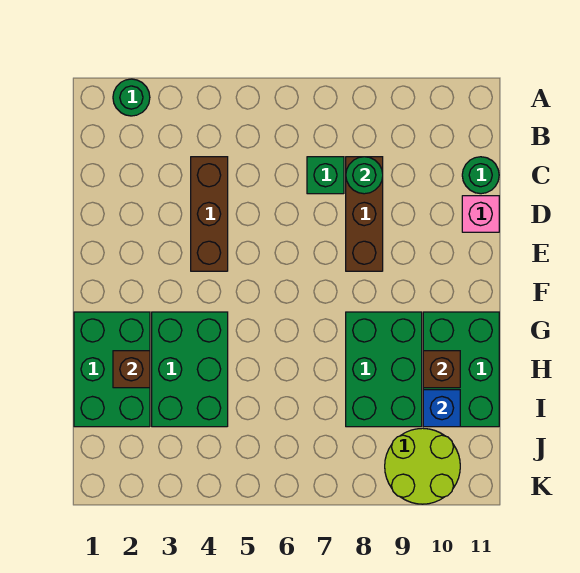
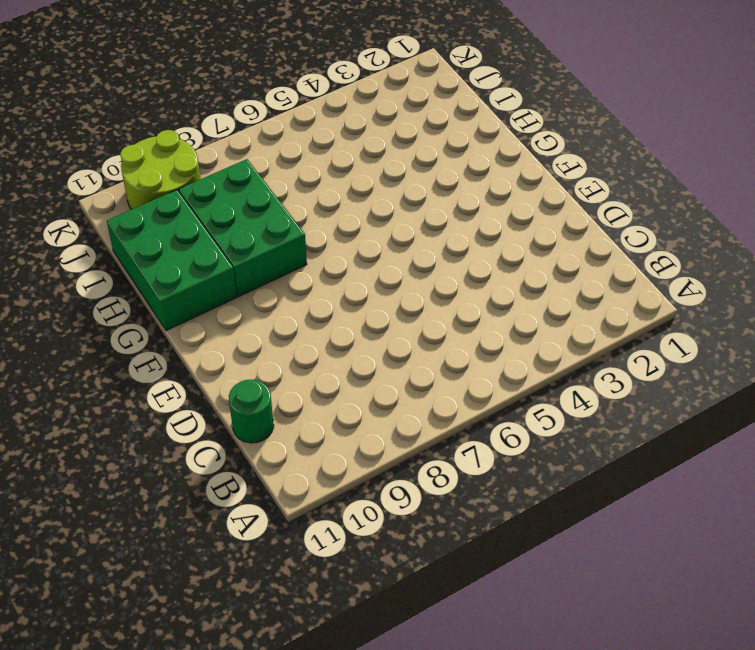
none -> green 1x1 round brick [113,79,150,116]
none -> brown 1x3 brick [191,157,228,271]
none -> green 1x1 brick [307,157,344,194]

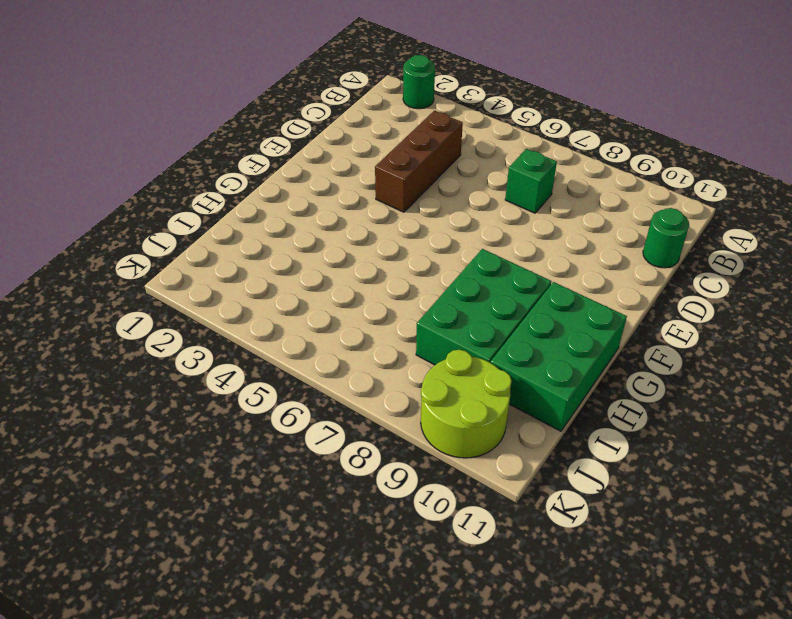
none -> brown 1x3 brick [346,157,383,271]
none -> pink 1x1 brick [462,196,499,232]
none -> green 2x3 brick [74,312,150,427]

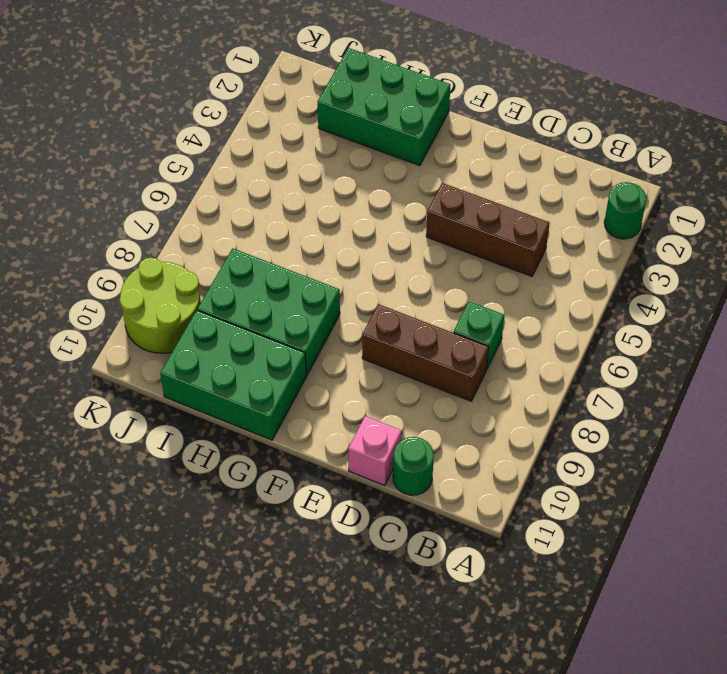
none -> green 2x3 brick [152,312,228,427]
none -> green 1x1 round brick [346,157,383,194]
none -> brown 1x1 brick [113,351,150,388]

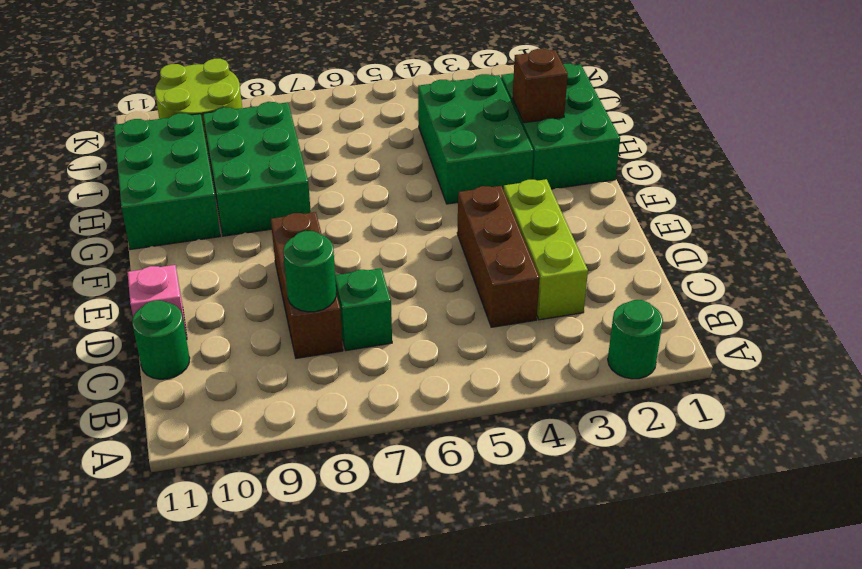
lime 1x3 brick [504,179,588,320] -> none
none -> brown 1x1 brick [423,351,460,388]
none -> blue 1x1 brick [423,390,460,427]

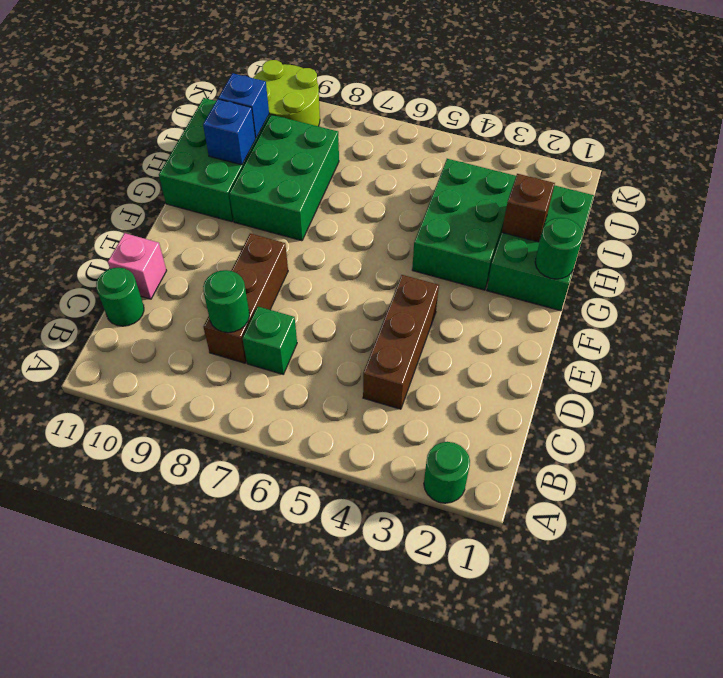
green 1x1 round brick [535,218,583,279] -> none
blue 1x1 brick [203,99,256,165] -> brown 1x1 brick [423,351,460,388]

